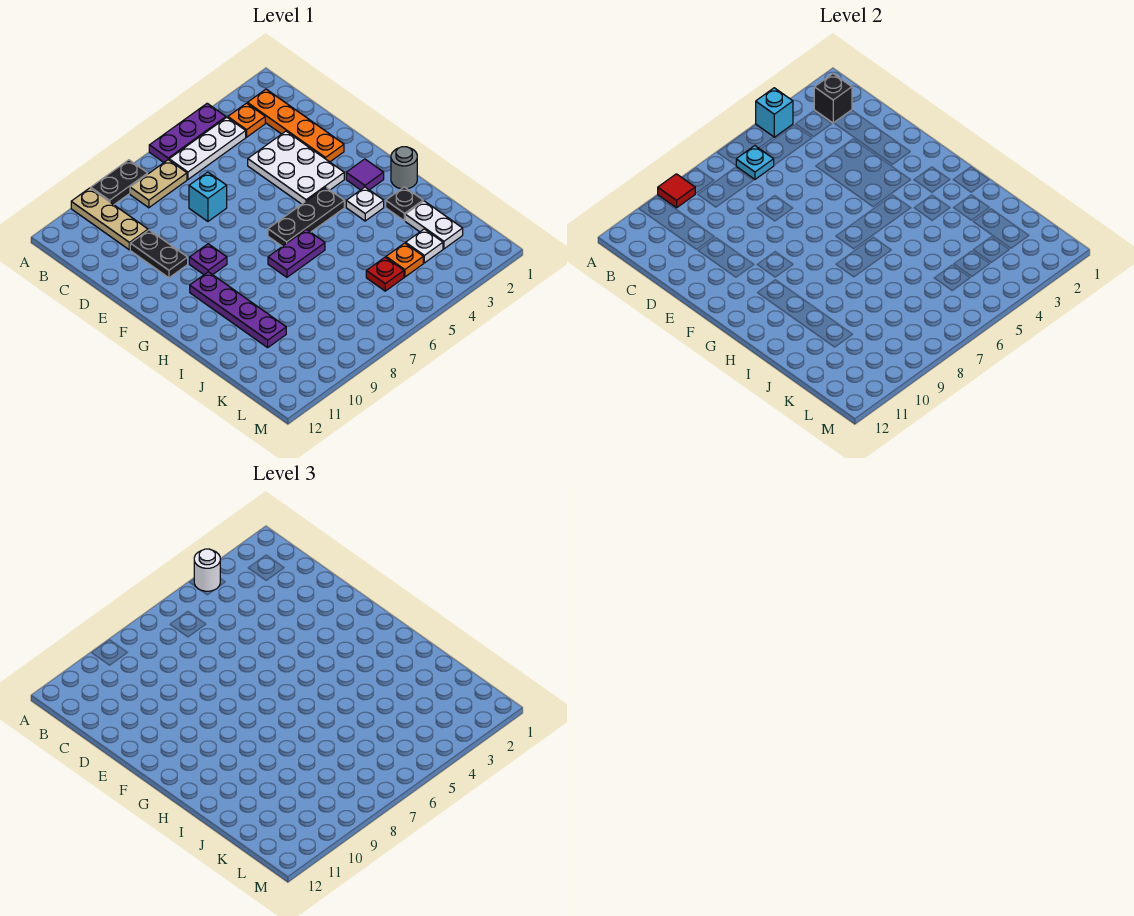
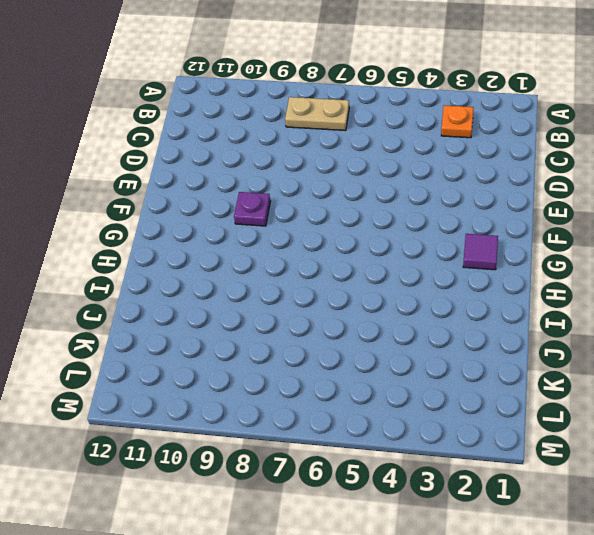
none -> purple 1x3 plate [149,103,226,162]
none -> black 1x2 plate [91,160,148,205]
none -> tan 1x3 plate [71,188,148,250]

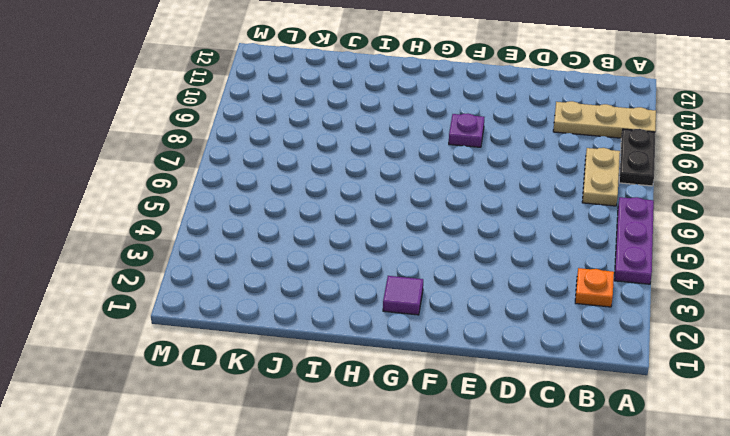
none -> orange 1x4 plate [247,89,344,162]
none -> white 1x3 plate [169,118,246,179]
none -> white 2x3 plate [248,131,344,204]

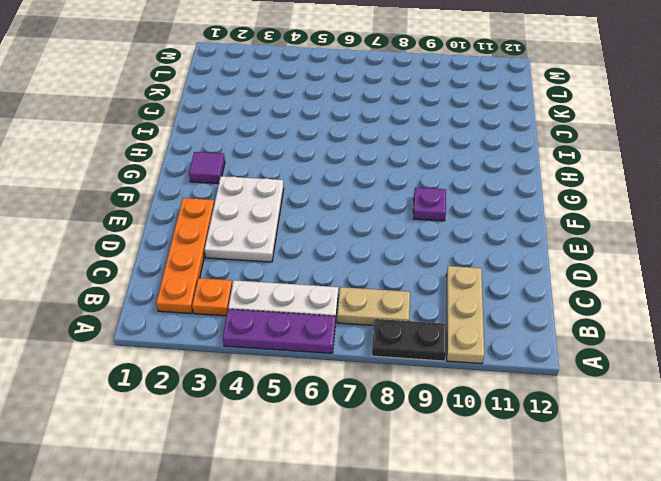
none -> cyan 1x1 brick [189,172,227,221]
none -> black 1x2 plate [130,230,188,278]
none -> black 1x3 plate [268,187,344,246]

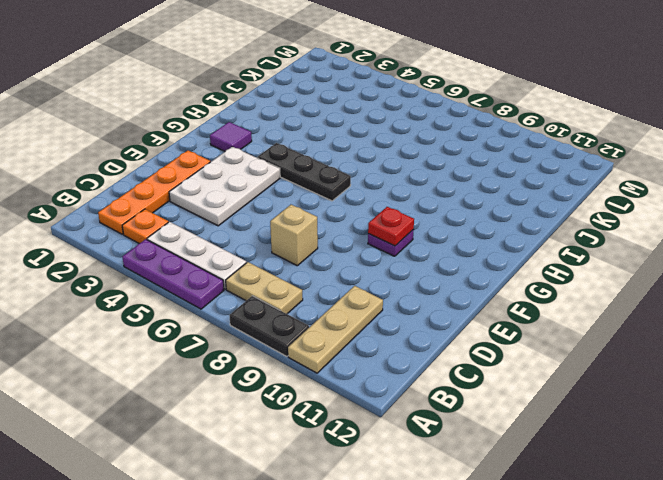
tan 1x1 brick [270,205,318,266] -> cyan 1x1 brick [189,172,227,221]
red 1x1 plate [368,207,414,246] -> red 1x1 plate moved to [366,257,404,291]
none -> black 1x2 plate [130,230,188,278]
none -> purple 1x4 plate [190,272,286,348]
none -> grey 1x1 round brick [391,147,417,189]

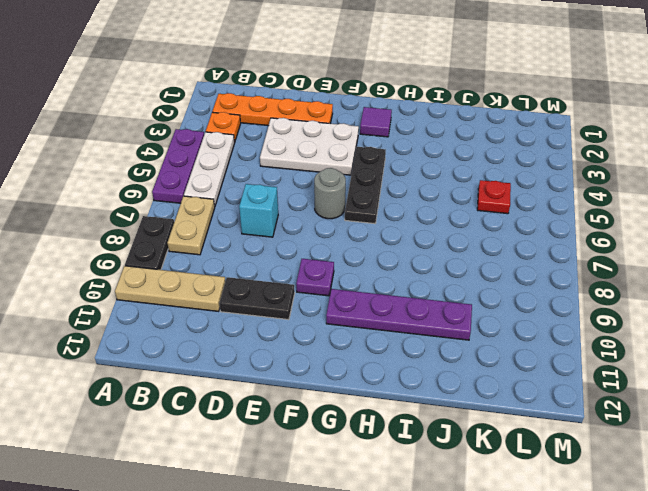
grey 1x1 round brick [314,168,346,219] -> grey 1x1 round brick moved to [391,147,417,189]
none -> white 1x1 plate [346,187,384,221]
none -> purple 1x2 plate [268,229,325,277]
none -> black 1x1 plate [386,187,423,221]

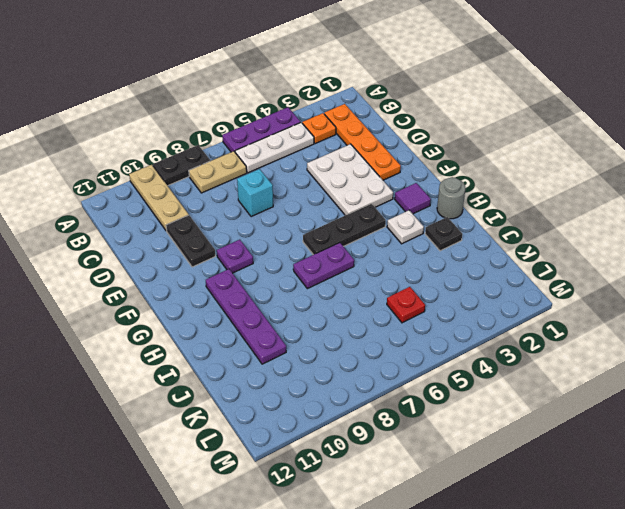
none -> white 1x2 plate [405,201,463,249]
none -> white 1x1 plate [406,229,443,263]
none -> orange 1x1 plate [386,243,423,277]

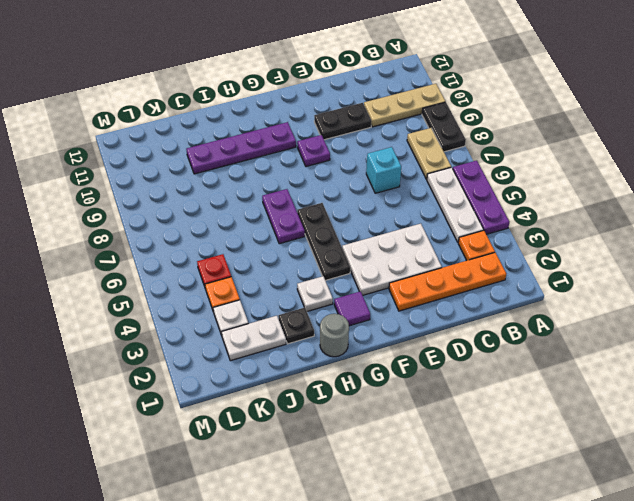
none -> cyan 1x1 brick [756,88,793,137]
none -> red 1x1 tile [658,174,695,208]
none -> black 1x1 brick [814,74,852,123]

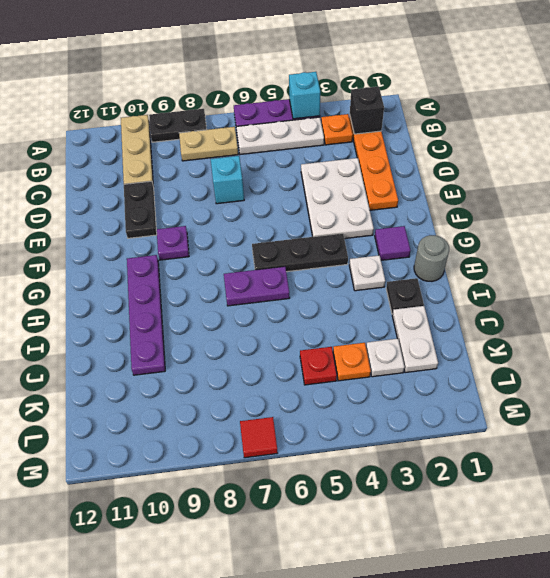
red 1x1 tile [240,417,278,458] -> red 1x1 tile moved to [658,174,695,208]
none -> cyan 1x1 plate [736,146,774,179]
none -> white 1x1 round brick [194,549,220,591]

